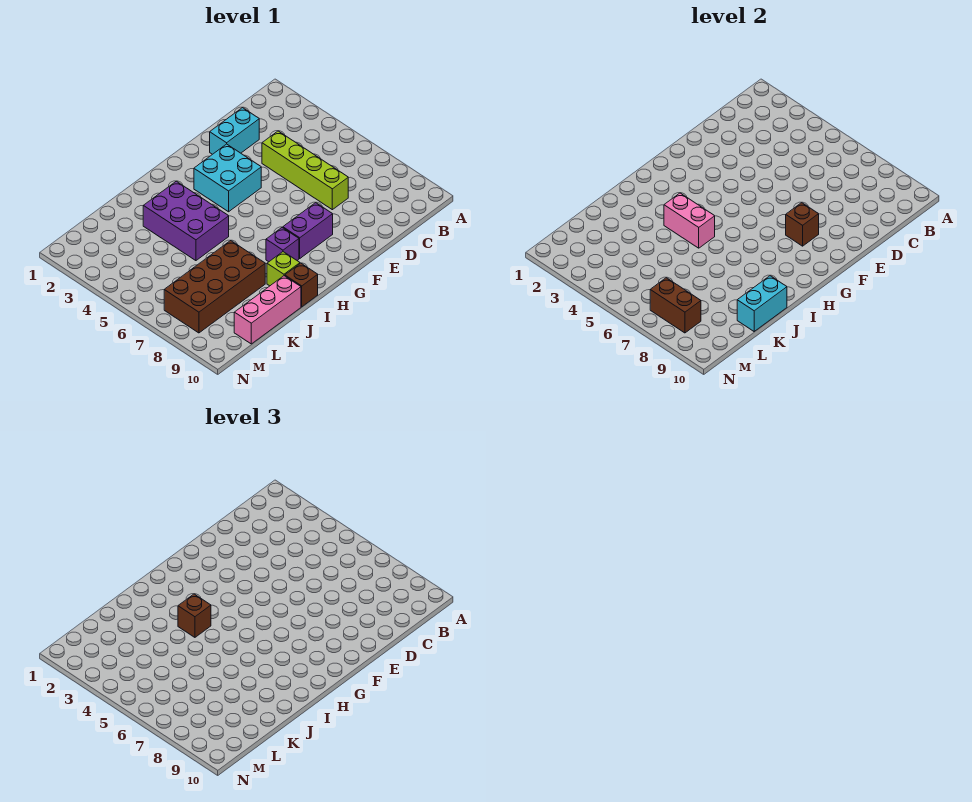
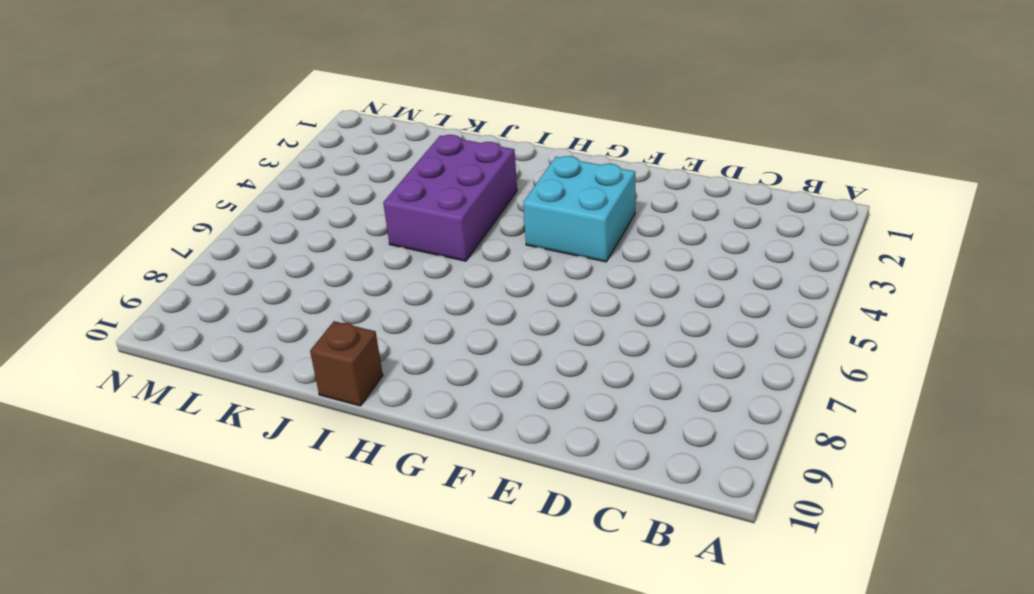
none -> cyan 1x2 brick [210,108,259,154]
none -> lime 1x4 brick [262,131,348,210]
none -> purple 1x2 brick [283,203,333,258]

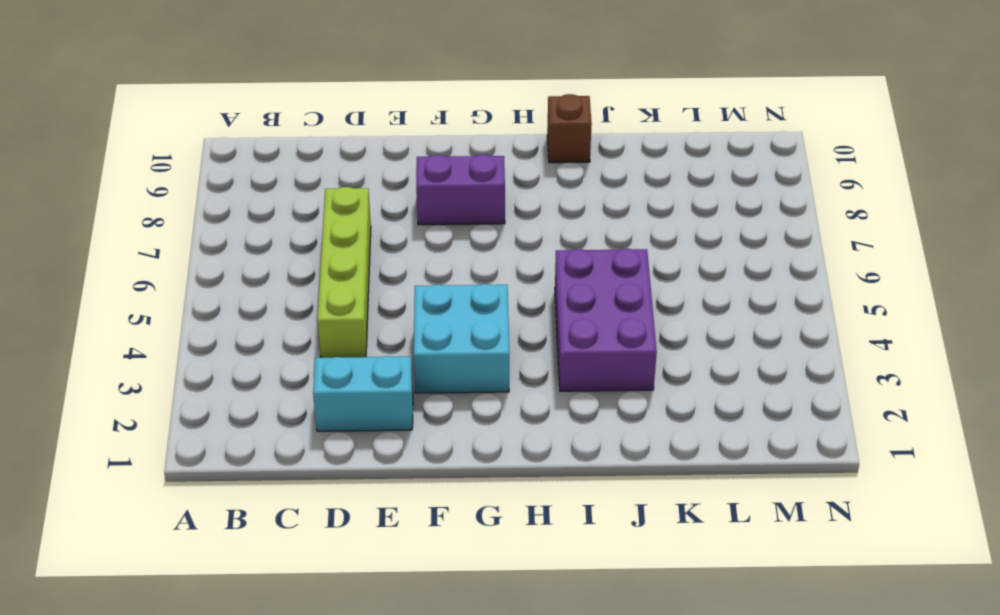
none -> purple 1x1 brick [266,228,299,262]
none -> lime 1x1 brick [267,252,300,286]
none -> brown 2x4 brick [164,241,265,333]

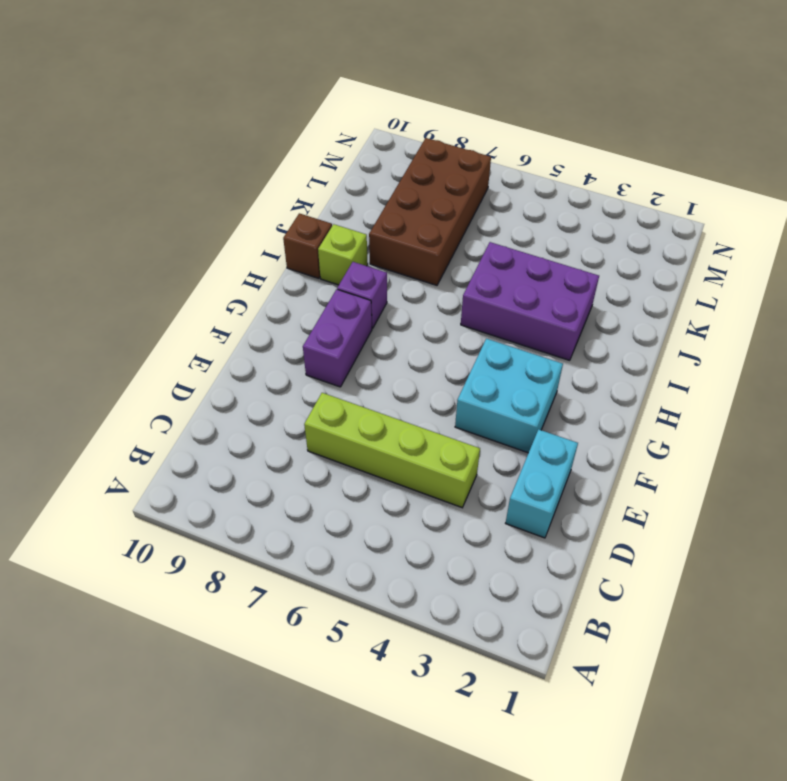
none -> pink 1x3 brick [234,276,301,344]
none -> brown 1x1 brick [786,203,819,246]
none -> pink 1x2 brick [664,193,715,248]

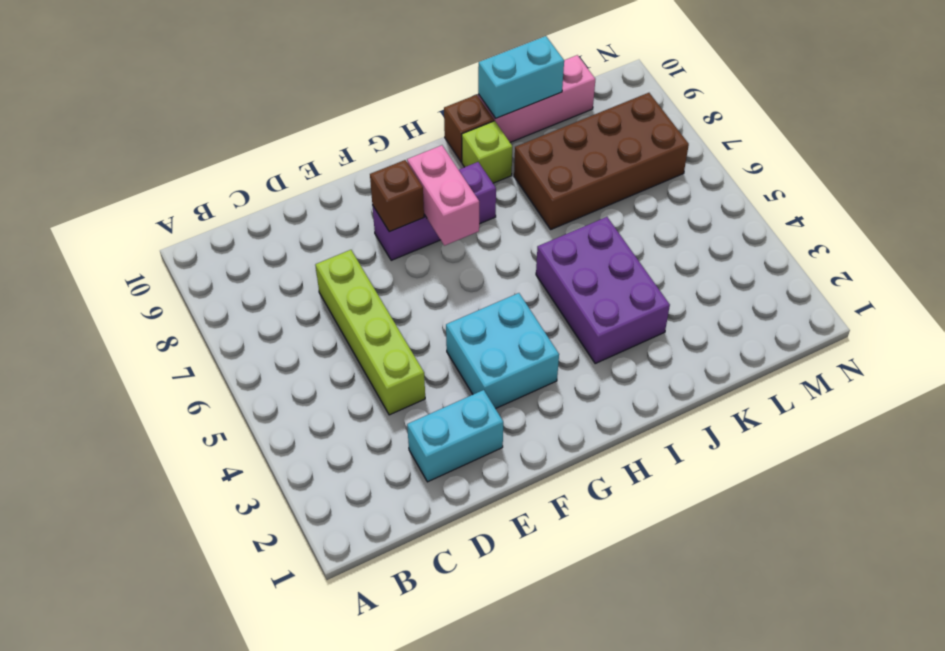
pink 1x2 brick [407,145,479,246] -> pink 1x2 brick moved to [664,193,715,248]
none -> brown 1x2 brick [650,278,701,333]
none -> brown 1x1 brick [178,594,211,637]

